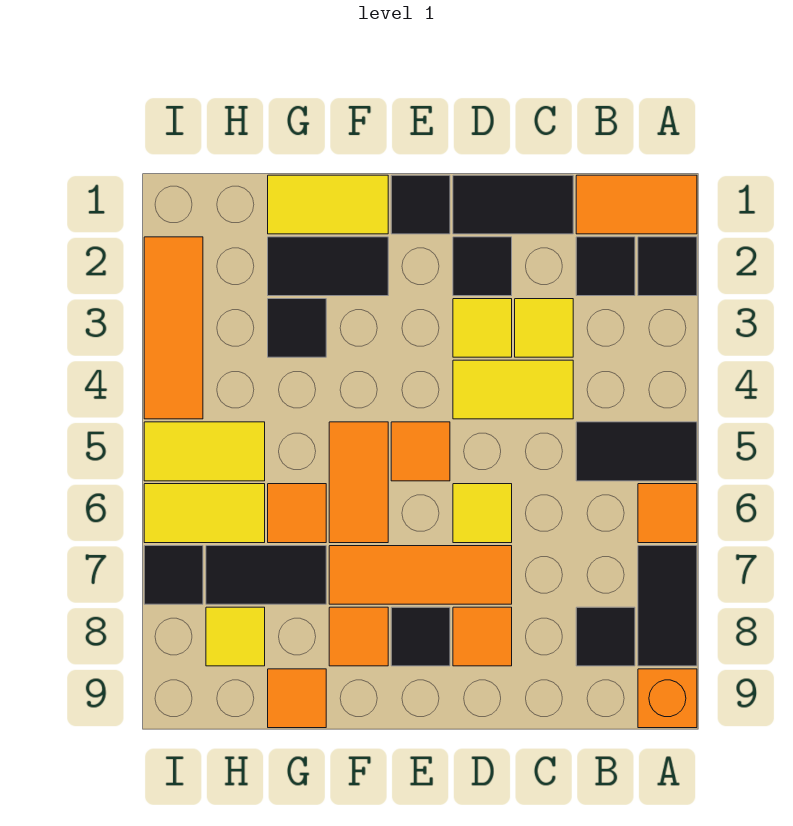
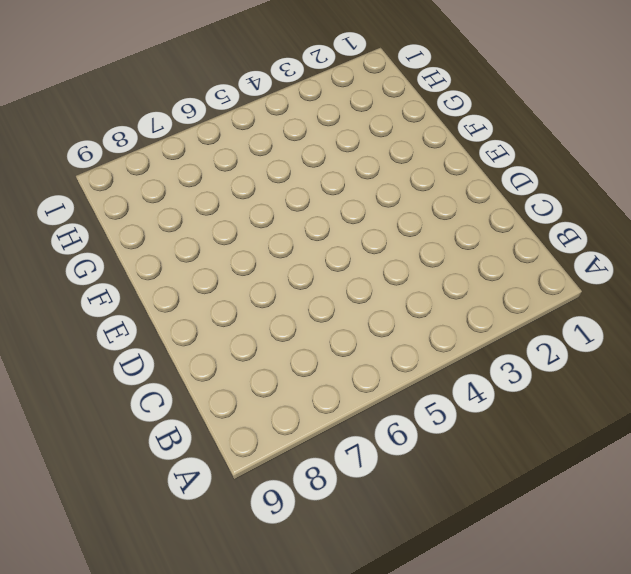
none -> orange 1x2 tile [576,175,697,234]
none -> black 1x1 tile [638,237,697,296]
none -> black 1x2 tile [576,422,697,481]
none -> orange 1x1 tile [638,484,697,543]

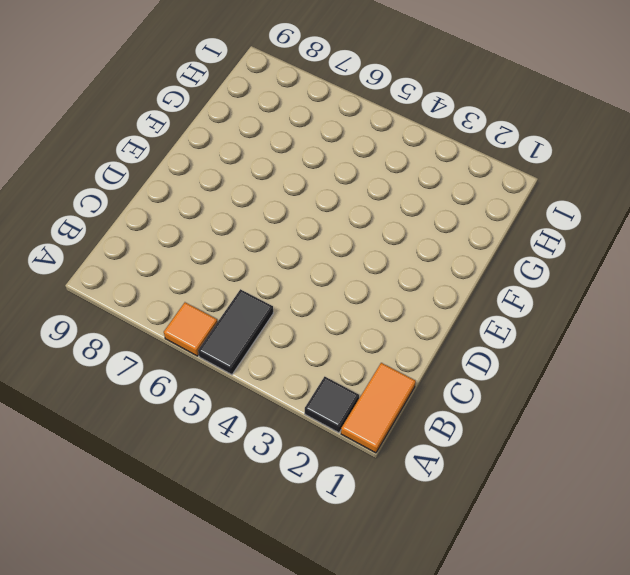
none -> black 1x2 tile [638,546,697,666]
none -> orange 1x1 brick [638,669,697,728]
none -> black 1x1 tile [576,237,635,296]
none -> black 1x1 tile [576,607,635,666]

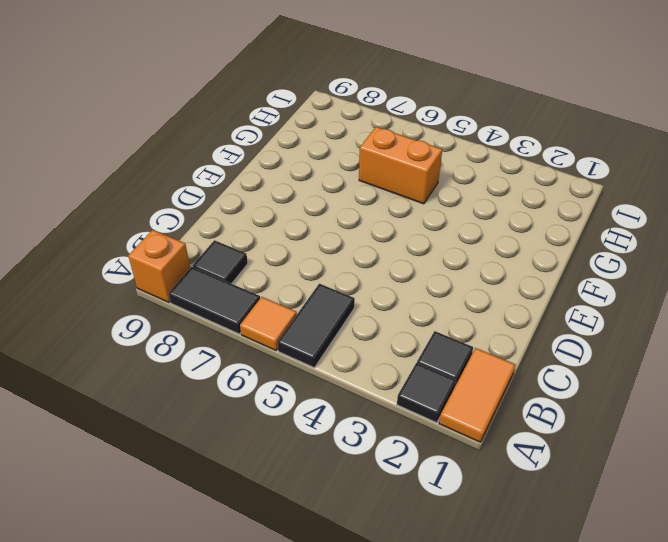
orange 1x2 brick [359,127,442,204] -> orange 1x1 tile [268,484,326,543]
none -> black 1x2 tile [453,175,573,234]
none -> yellow 1x1 tile [515,299,573,357]
none -> yellow 1x2 tile [453,360,573,419]
none -> black 1x1 tile [453,237,512,296]

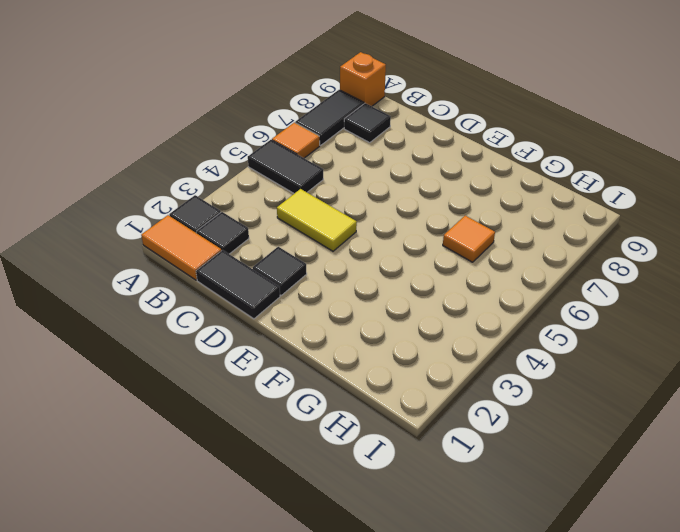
none -> yellow 1x1 tile [515,299,573,357]
none -> yellow 1x1 tile [453,299,512,357]
none -> yellow 1x1 tile [453,484,512,543]
none -> orange 1x3 tile [329,546,512,604]

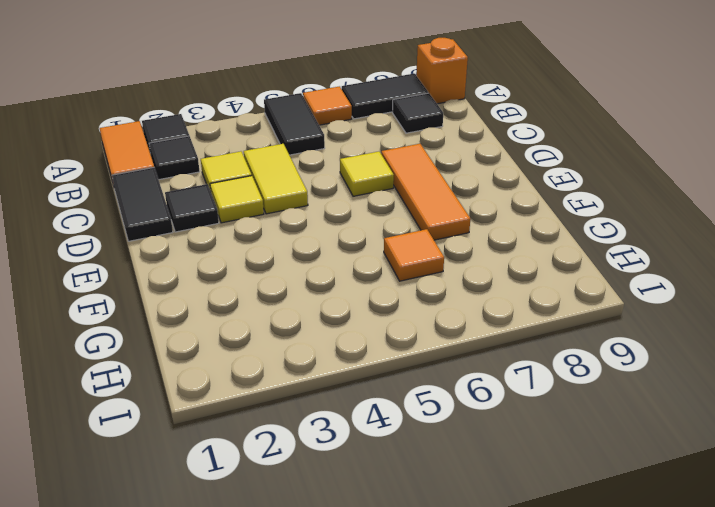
none -> orange 1x1 tile [453,607,512,666]
none -> black 1x1 tile [391,175,450,234]
none -> orange 1x1 tile [391,422,450,481]
none -> black 1x1 tile [391,607,450,666]

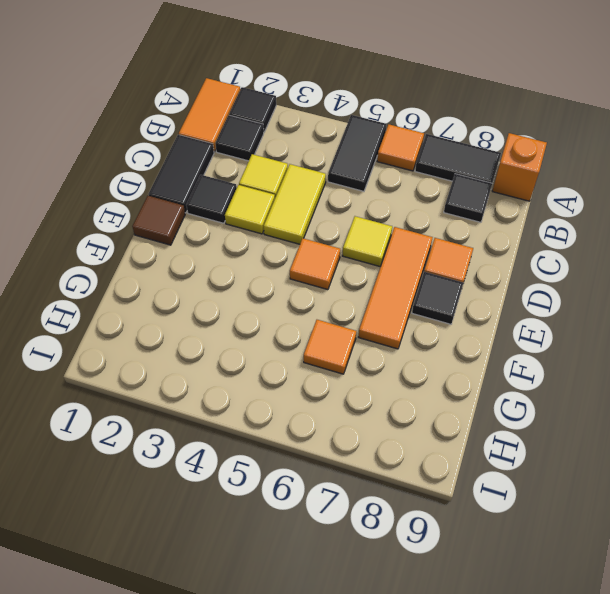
brown 1x1 tile [132,196,185,245] -> black 1x1 tile [391,175,450,234]
none -> yellow 1x2 tile [268,175,388,234]
none -> black 1x2 tile [268,237,388,296]
none -> orange 1x2 tile [329,422,388,543]
none -> orange 1x1 tile [329,607,388,666]

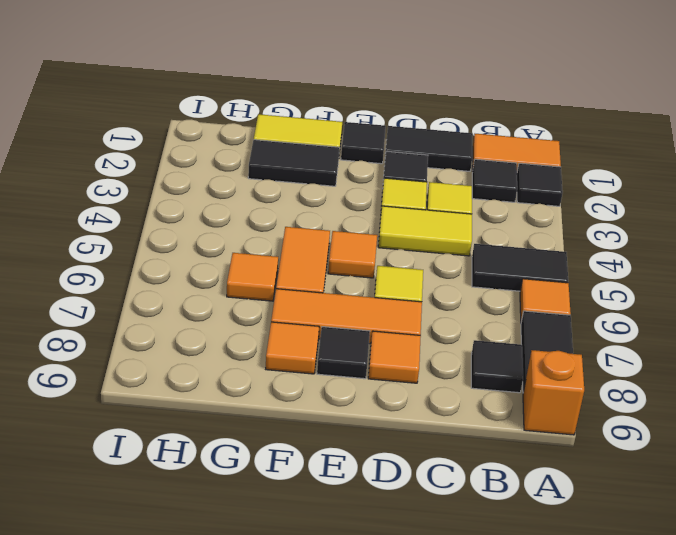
none -> black 1x1 tile [268,299,326,357]
none -> black 1x2 tile [206,546,326,604]
none -> orange 1x1 tile [268,669,326,728]
none -> yellow 1x2 tile [144,422,265,481]

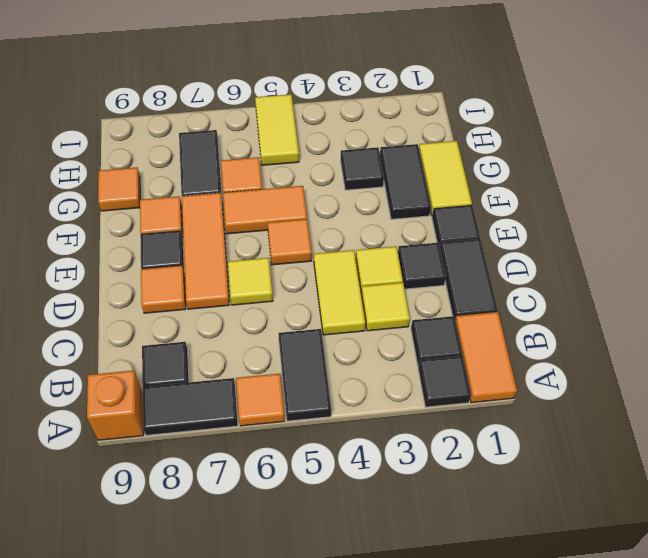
none -> yellow 1x2 tile [144,484,265,543]
none -> yellow 1x1 tile [206,607,265,666]
none -> orange 1x3 tile [144,237,203,419]
none -> black 1x1 tile [144,546,203,604]

